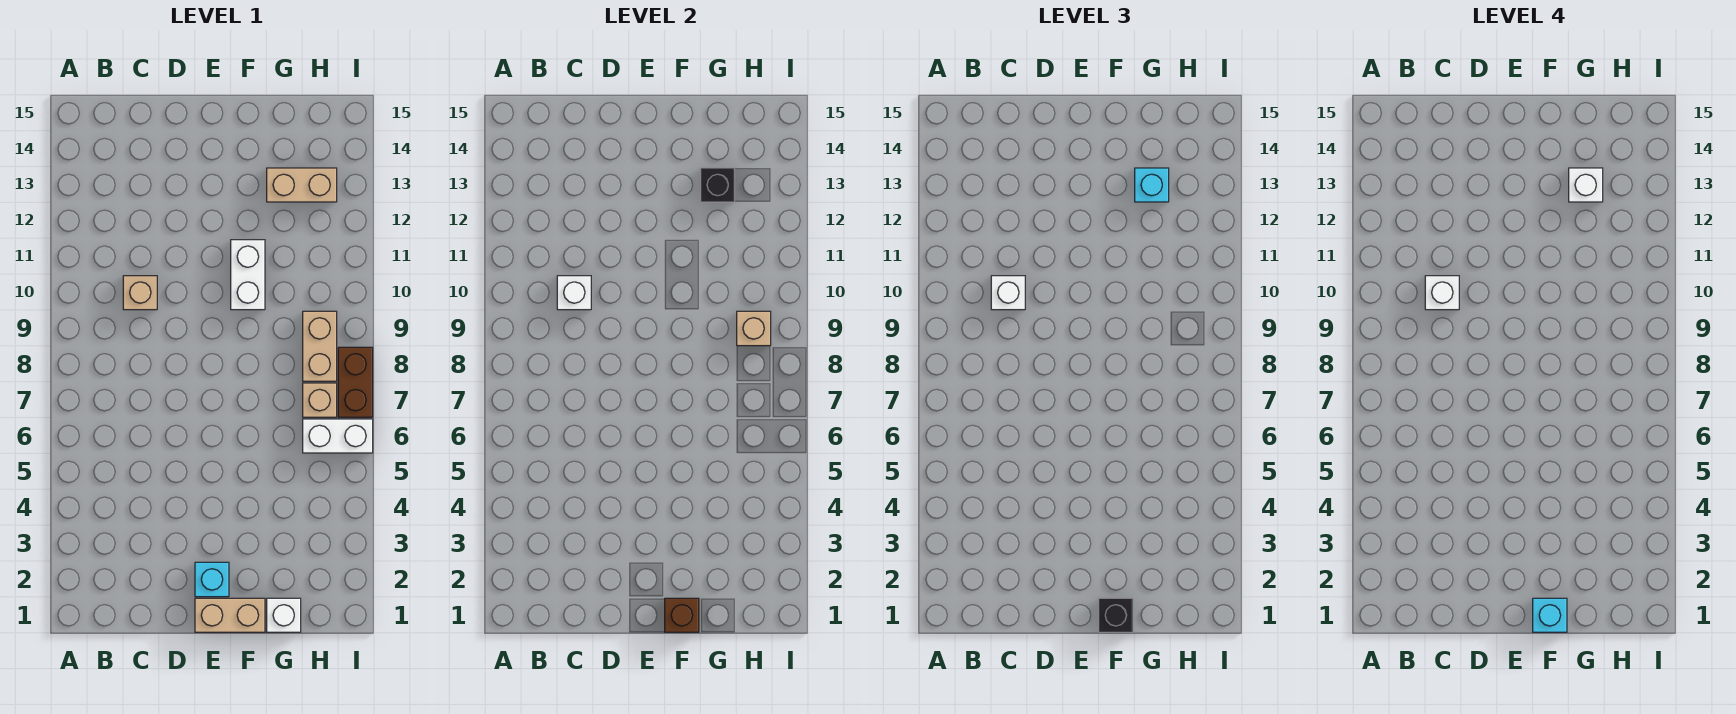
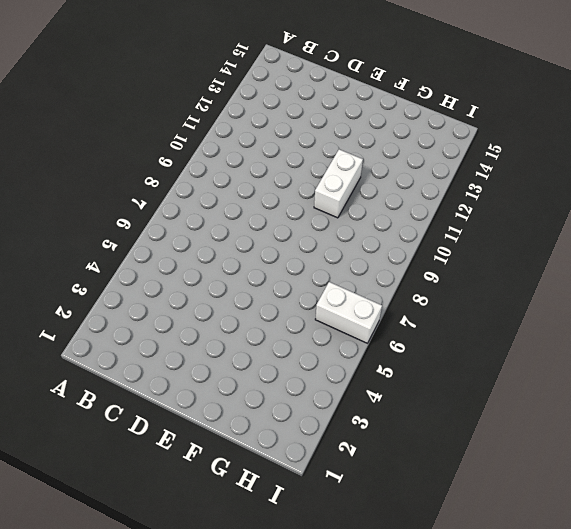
none -> tan 1x1 brick [123,276,157,310]
none -> tan 1x2 brick [195,598,265,632]
none -> cyan 1x1 brick [195,562,229,597]

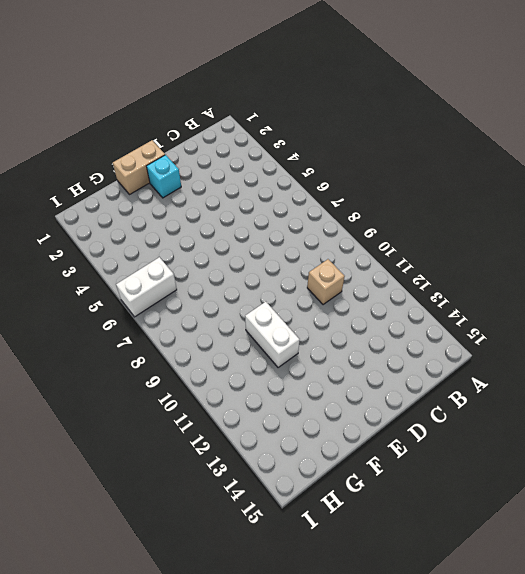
none -> white 1x1 brick [267,598,301,632]
none -> tan 1x2 brick [267,168,337,202]
none -> tan 1x1 brick [303,383,337,417]

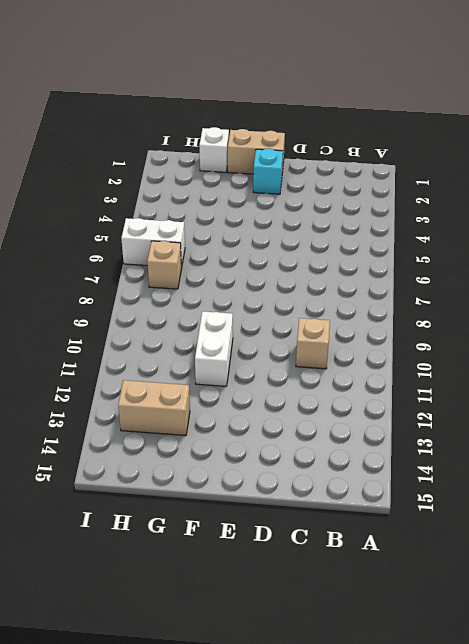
none -> tan 1x2 brick [303,311,337,381]
none -> brown 1x2 brick [338,347,373,417]
none -> white 1x1 brick [557,276,591,310]

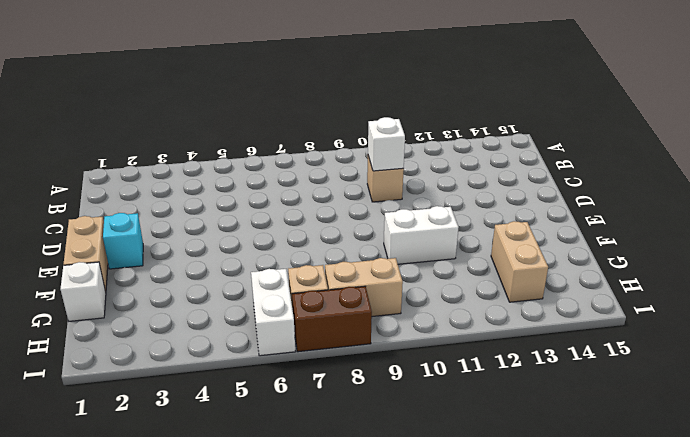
none -> brown 1x1 brick [665,598,699,632]
none -> black 1x1 brick [701,168,735,202]
none -> tan 1x1 brick [737,311,771,346]

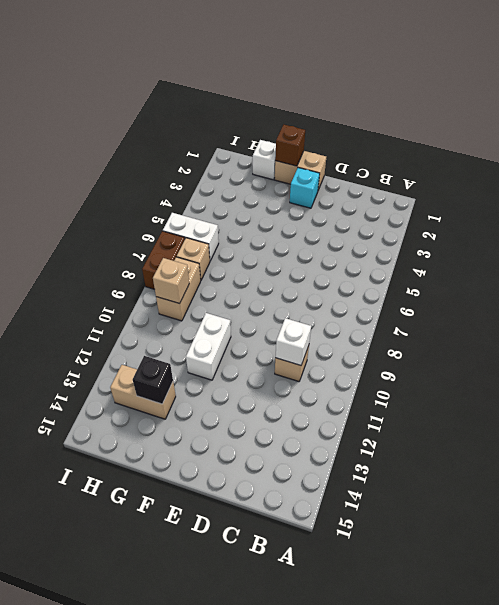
none -> white 1x1 brick [991,276,1025,310]
none -> black 1x1 brick [1099,598,1133,632]
none -> cyan 1x1 brick [1135,168,1169,202]

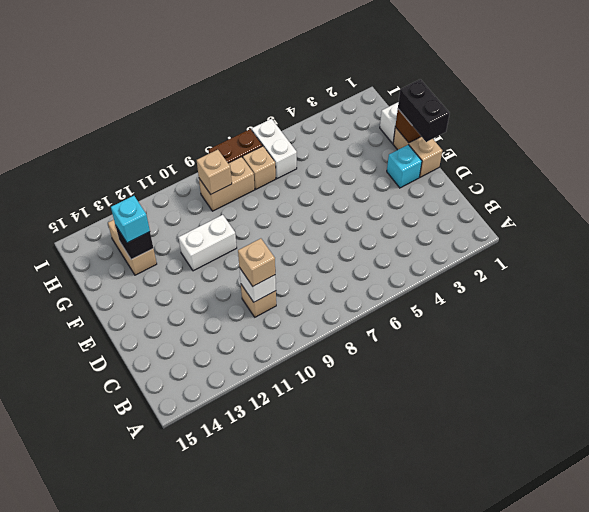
tan 1x1 brick [238,238,275,286] -> white 1x1 brick [991,276,1025,310]
black 1x2 brick [398,79,450,142] -> black 1x1 brick [1099,598,1133,632]
none -> white 1x1 brick [1425,276,1459,310]
none -> cyan 1x1 brick [1533,598,1567,632]
none -> white 1x1 brick [1569,168,1603,202]

